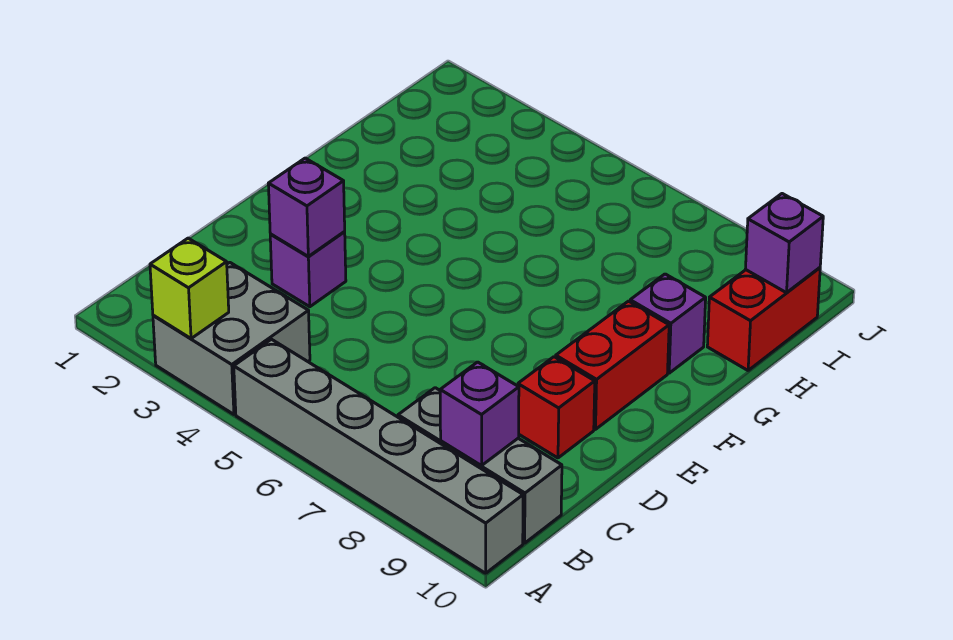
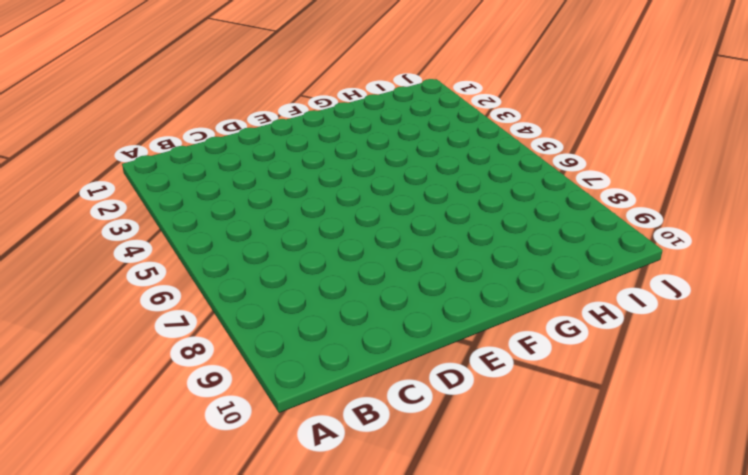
none -> grey 2x2 brick [153,262,310,414]
none -> grey 1x6 brick [234,339,523,573]
none -> grey 1x3 brick [398,388,562,543]

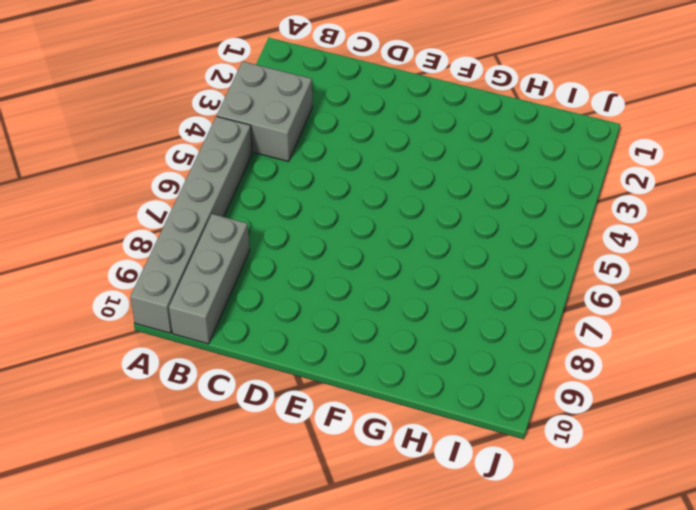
none -> purple 1x1 brick [270,232,346,307]
none -> red 1x1 brick [518,357,595,458]
none -> red 1x2 brick [556,301,669,429]

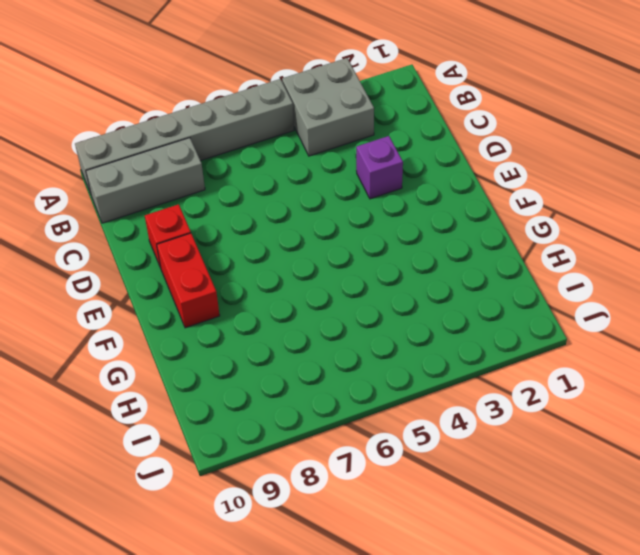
none -> purple 1x1 brick [630,274,706,373]
none -> red 1x2 brick [707,268,820,370]
none -> lime 1x1 brick [150,238,229,339]

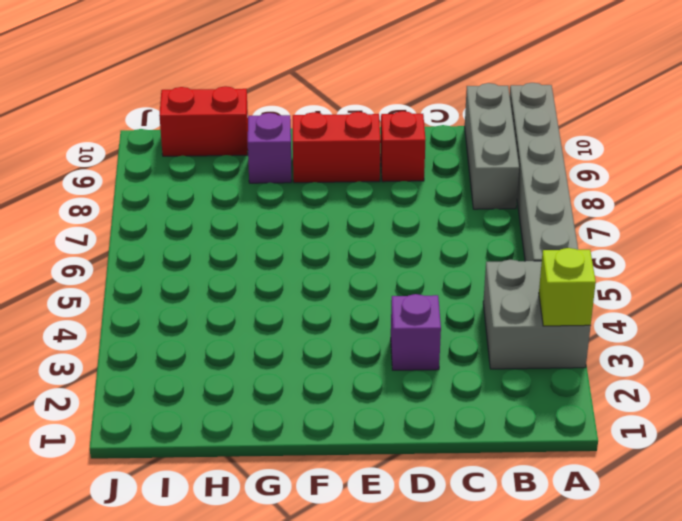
none -> purple 1x1 brick [440,362,519,466]
none -> purple 1x1 brick [268,158,345,256]
none -> purple 1x1 brick [746,194,823,293]

